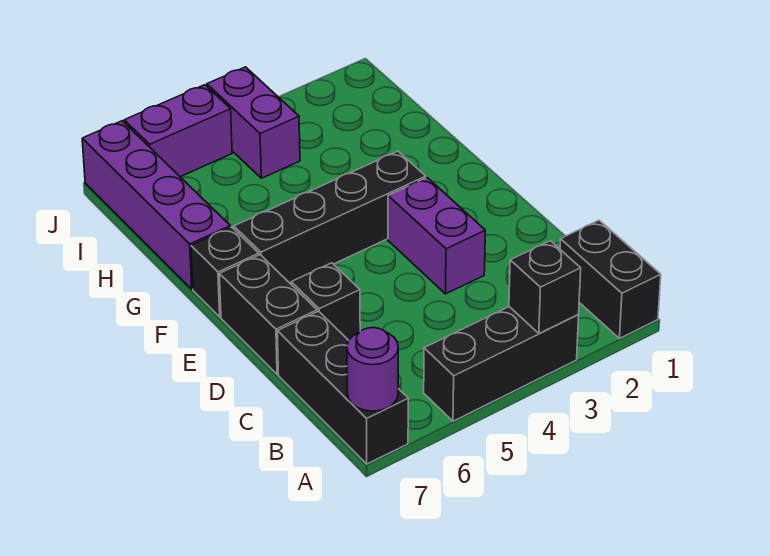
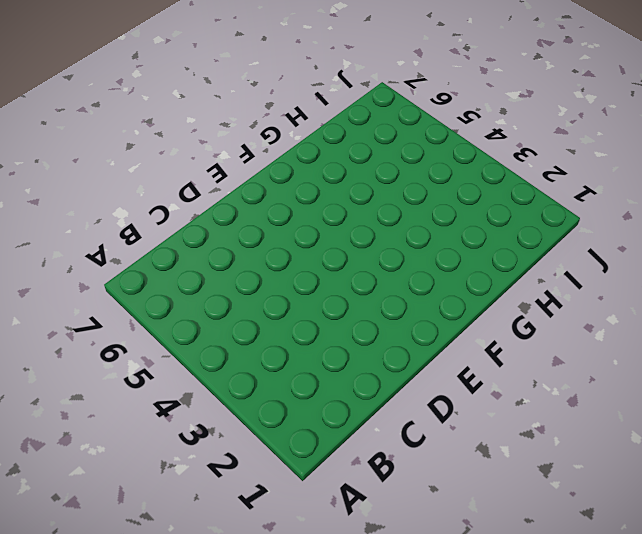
none -> black 1x2 brick [560,220,661,339]
none -> black 1x3 brick [424,307,579,421]
none -> black 1x3 brick [277,311,408,464]

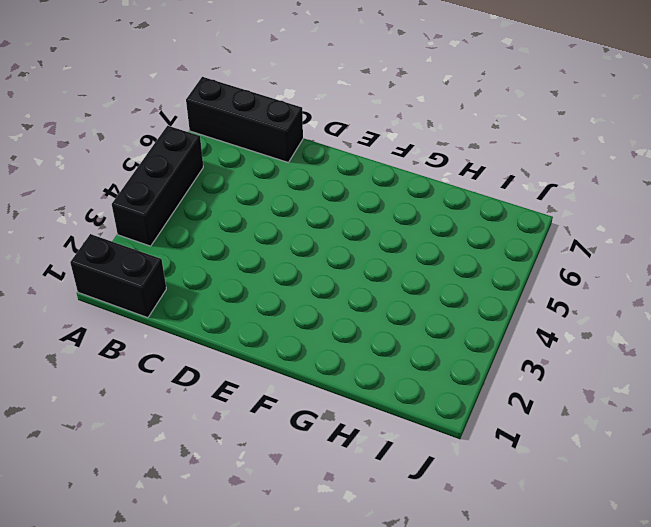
none -> purple 1x2 brick [388,178,485,294]
none -> black 1x1 brick [291,263,360,340]
none -> black 1x2 brick [219,255,317,375]

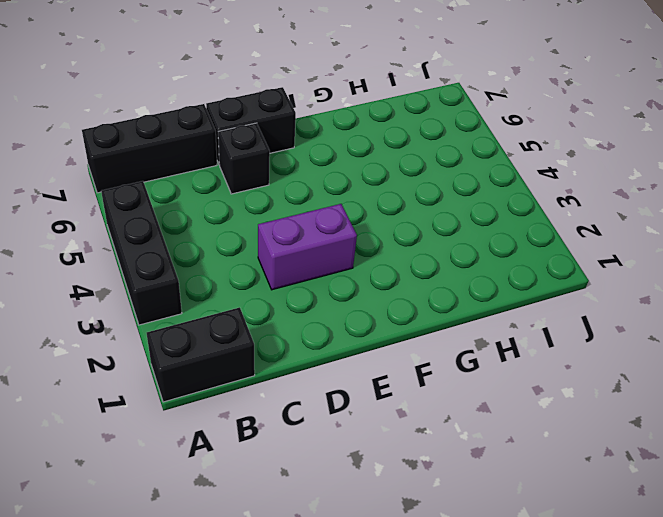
none -> black 1x4 brick [234,151,426,284]
none -> black 1x1 brick [191,227,259,317]
none -> purple 1x4 brick [82,121,230,289]

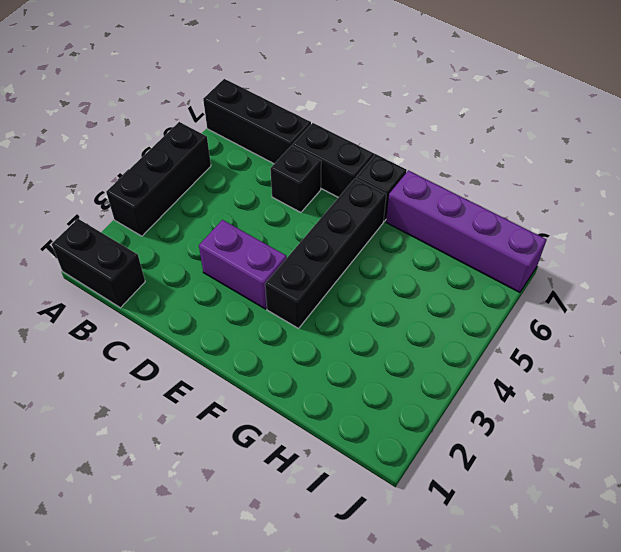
none -> purple 1x2 brick [207,67,300,178]
none -> purple 1x2 brick [124,85,232,177]
none -> black 1x1 brick [509,241,581,333]

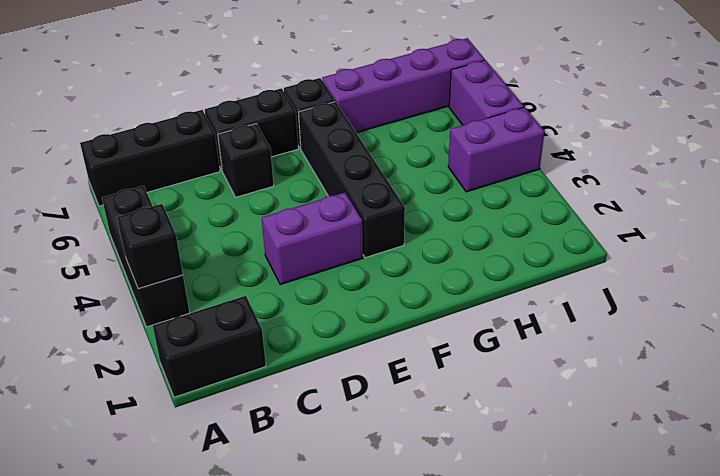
none -> purple 1x1 round brick [347,328,398,411]

